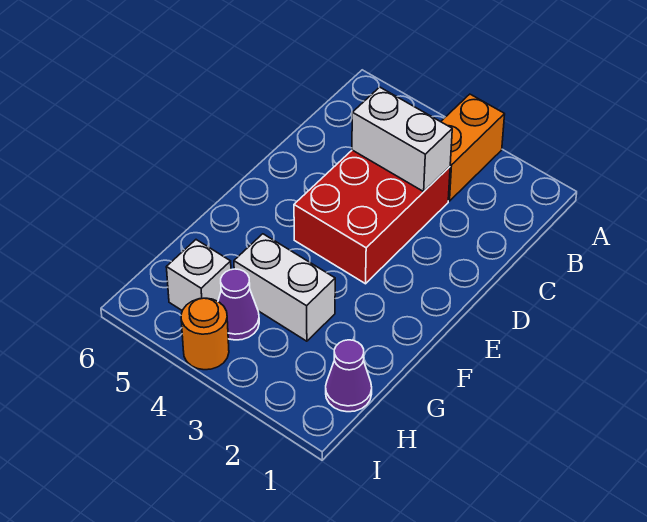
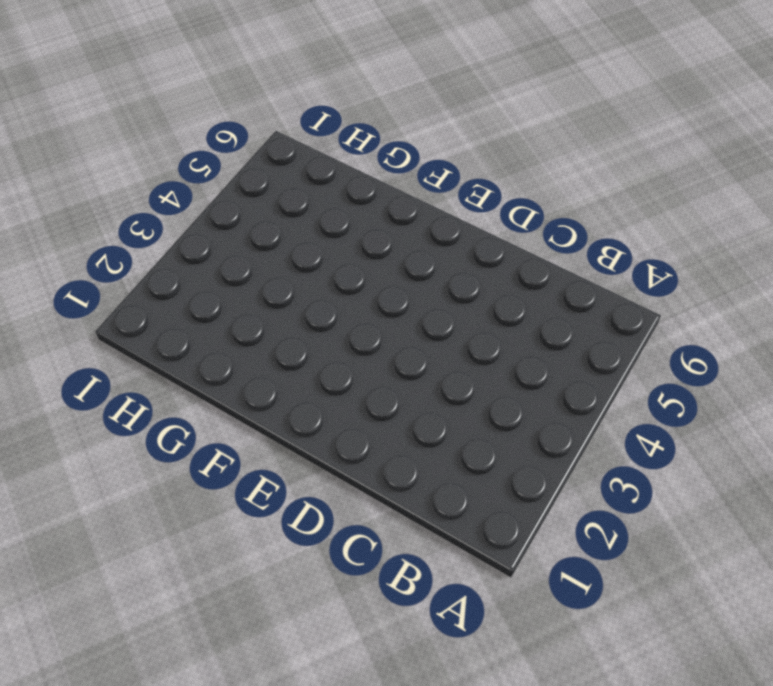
none -> orange 1x2 brick [441,94,505,201]
none -> red 2x3 brick [294,150,450,284]

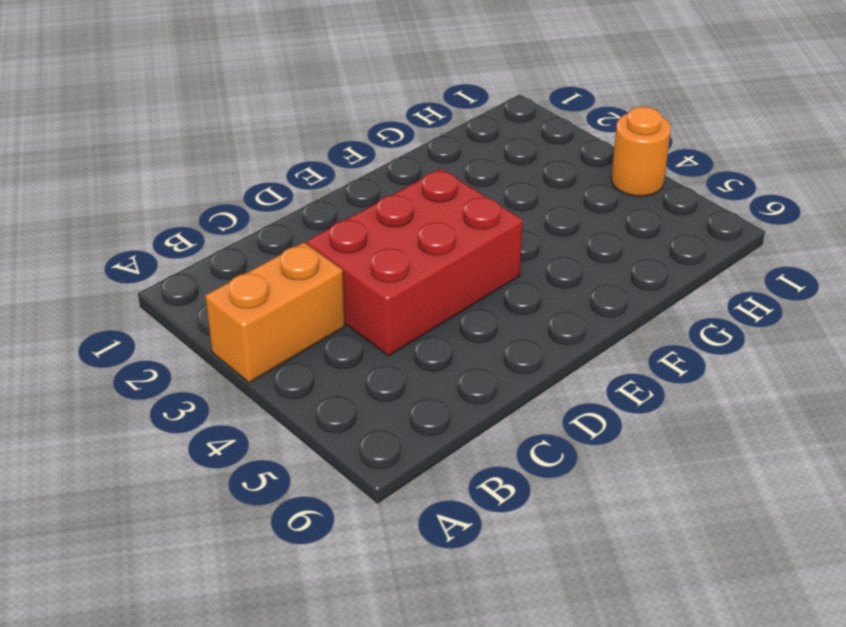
none -> white 1x2 brick [234,234,335,341]
none -> purple 1x1 cone [326,340,372,412]

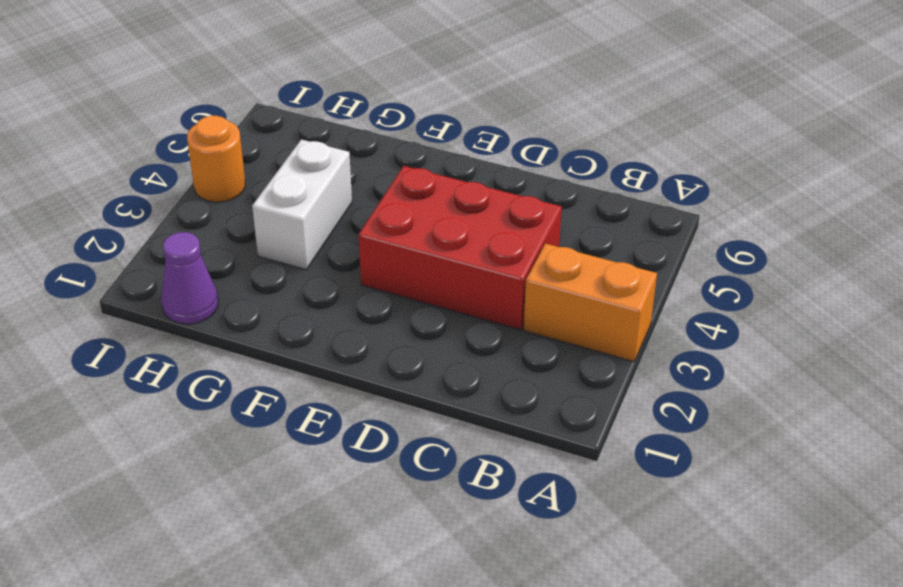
none -> purple 1x1 cone [218,269,259,340]
none -> white 1x1 brick [166,240,231,311]

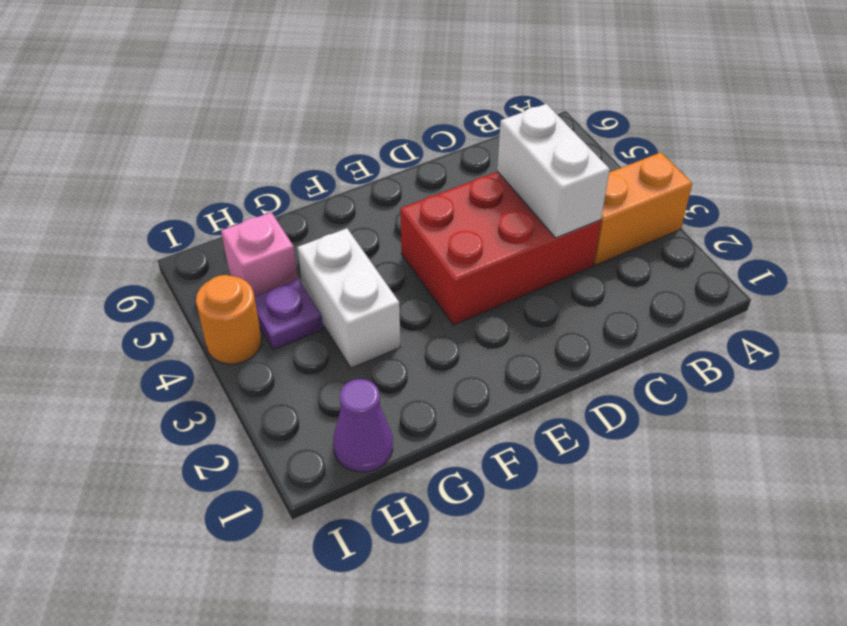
purple 1x1 plate [254,279,323,350] -> purple 1x1 cone [218,269,259,340]
pink 1x1 brick [221,212,298,296] -> white 1x1 brick [166,240,231,311]

